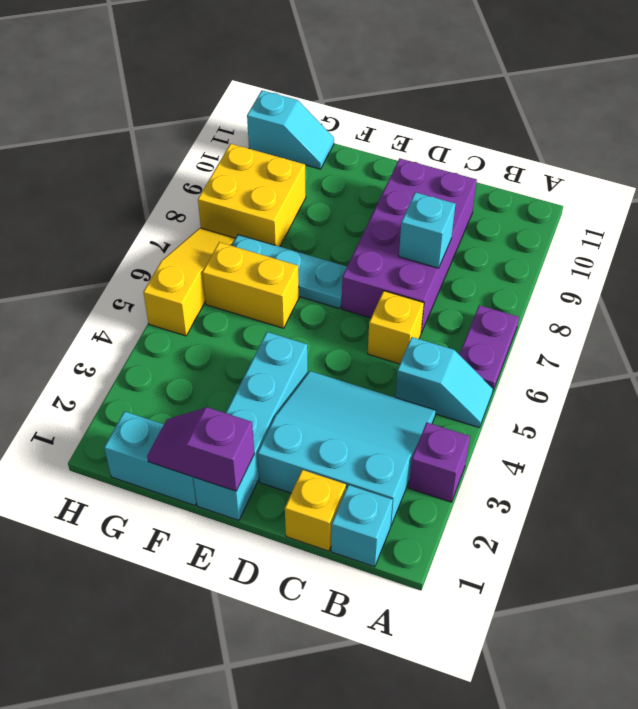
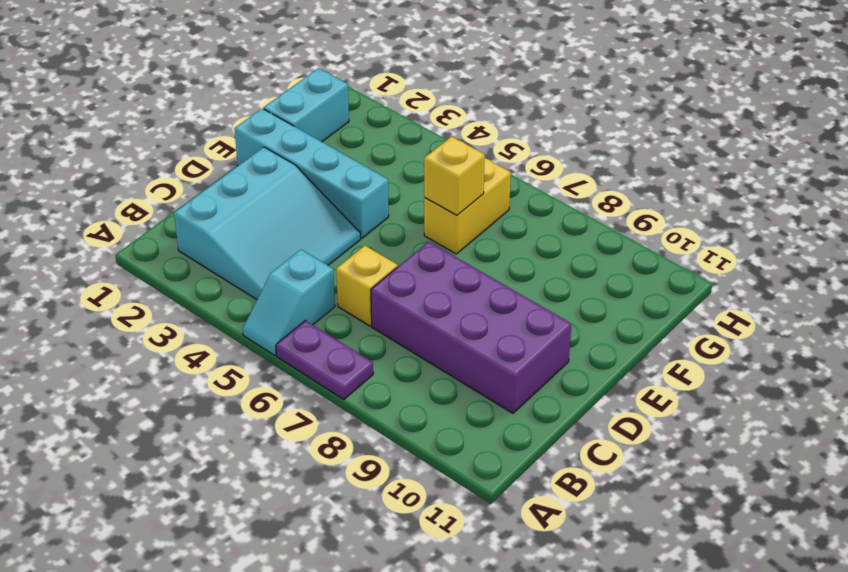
yellow 1x1 brick [424,136,485,215] -> yellow 1x1 brick moved to [285,470,346,551]
none -> purple 1x1 brick [409,423,470,502]
none -> cyan 1x1 brick [331,485,393,567]
none -> cyan 1x3 plate [232,235,347,309]

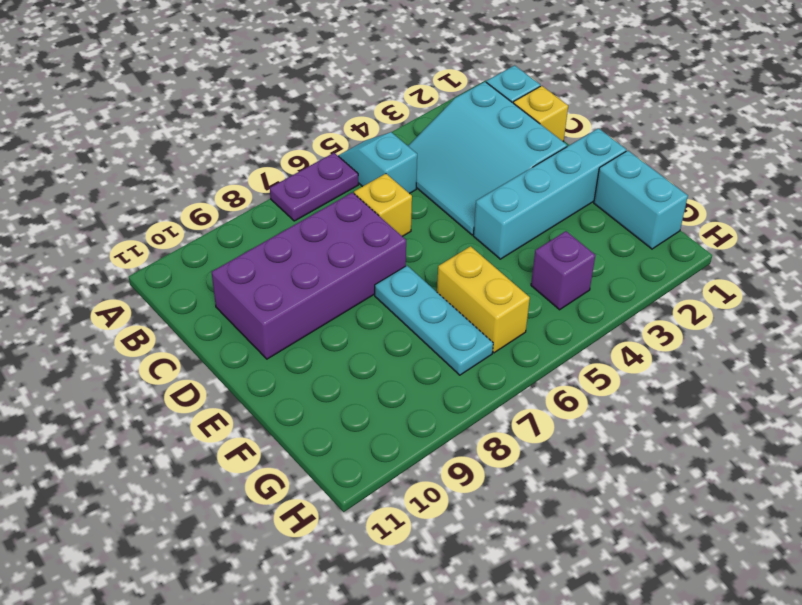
purple 1x1 brick [531,231,595,310] -> purple 1x1 brick moved to [409,423,470,502]
none -> yellow 2x2 brick [198,144,306,247]
none -> cyan 1x2 slope [247,91,334,169]
none -> yellow 1x3 slope [143,228,235,336]

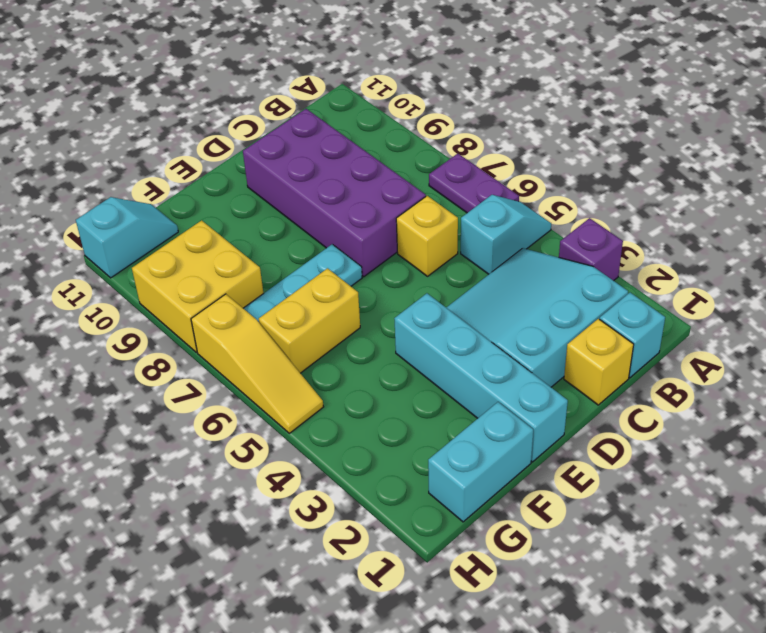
yellow 1x3 slope [191,294,323,433] -> yellow 1x3 slope turned to [143,228,235,336]
none -> cyan 1x1 brick [399,192,455,268]
none -> purple 1x2 slope [147,407,254,491]

